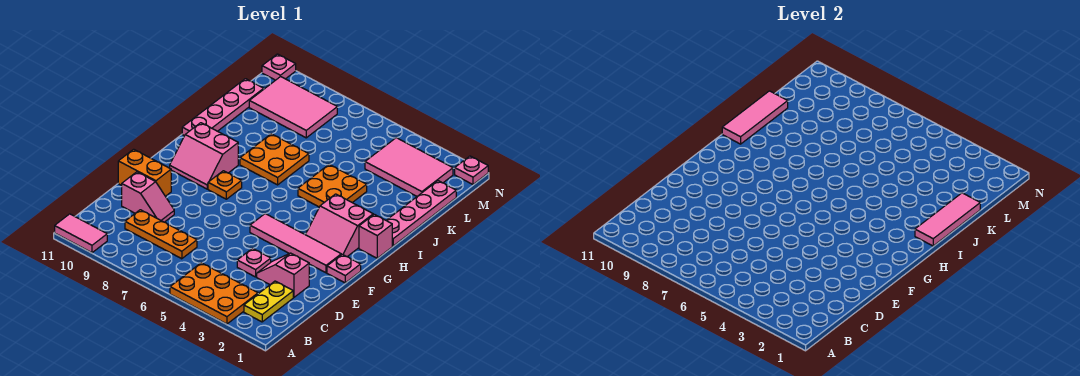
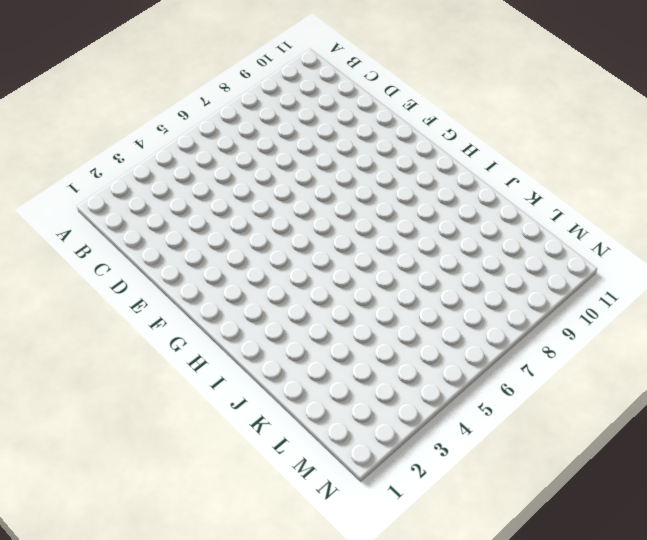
none -> orange 2x3 plate [170,263,258,324]
none -> pink 1x2 tile [55,214,107,253]
none -> yellow 1x2 plate [244,281,293,322]

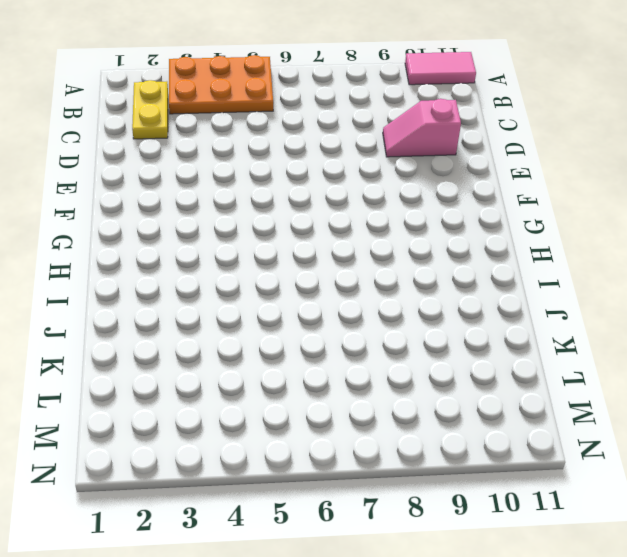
none -> orange 1x3 plate [125,210,197,259]
none -> pink 1x2 slope [257,253,309,297]
none -> pink 1x1 plate [237,248,271,277]

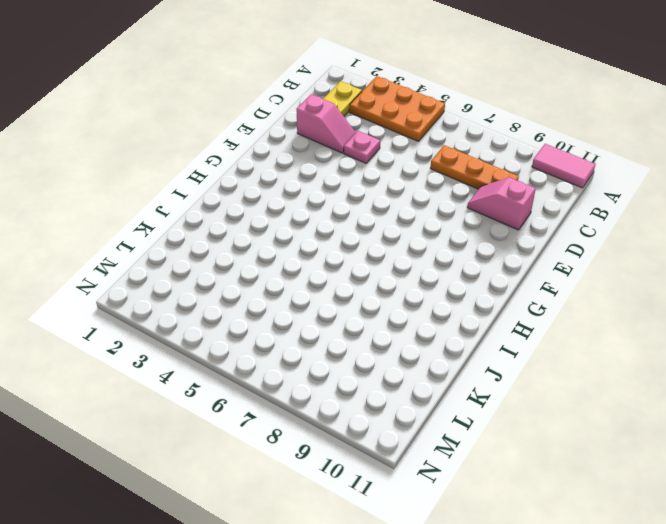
none -> orange 1x2 brick [118,149,171,196]
none -> pink 1x1 plate [327,254,361,283]
none -> pink 1x4 tile [250,214,341,273]

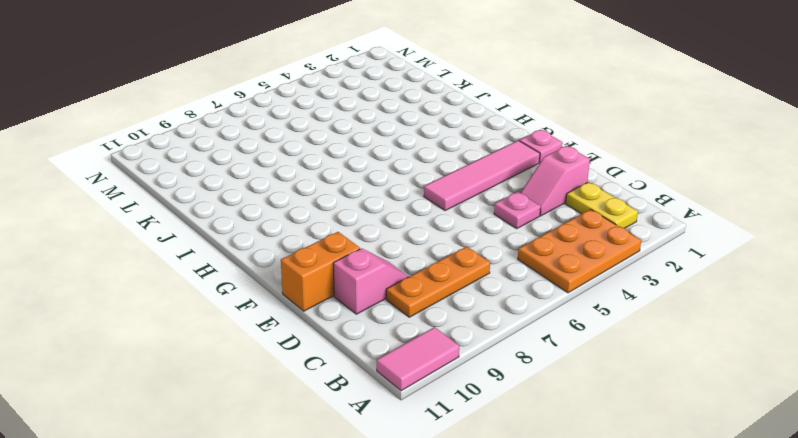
none -> pink 2x2 slope [305,194,373,257]
none -> orange 1x1 plate [208,171,242,199]
none -> pink 2x2 slope [170,123,238,189]

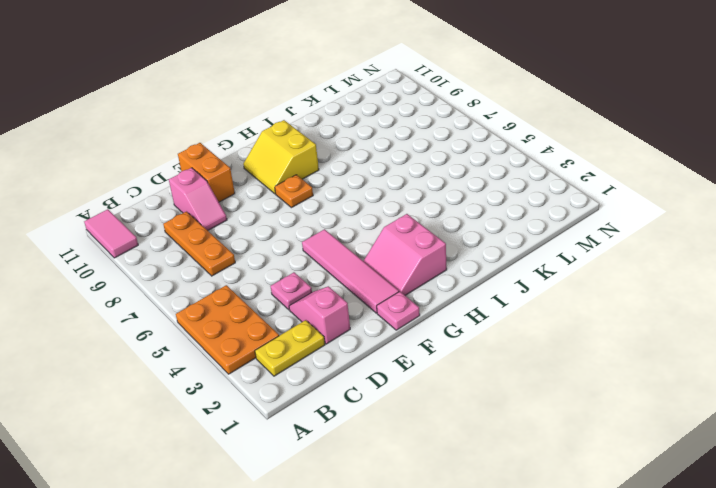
yellow 2x2 slope [243,120,319,194] -> pink 2x2 slope [170,123,238,189]
none -> pink 1x1 brick [359,214,392,258]
none -> pink 1x4 plate [386,181,456,246]
none -> orange 2x2 plate [298,165,367,207]

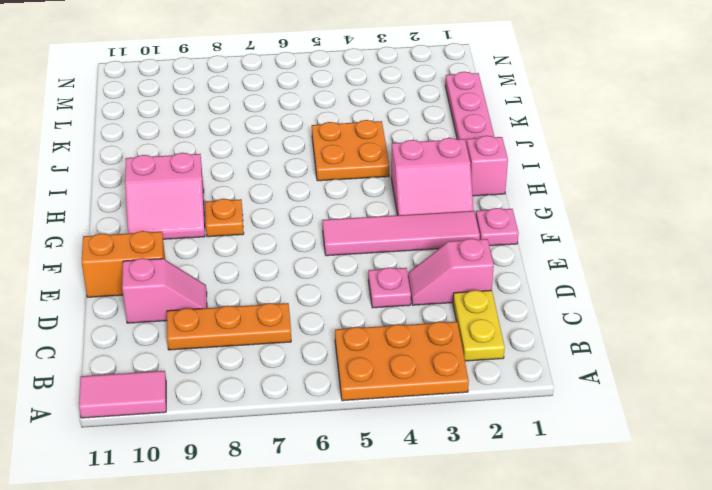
none -> orange 2x2 plate [240,134,309,185]
none -> pink 1x4 plate [182,79,264,136]
none -> pink 2x3 tile [365,138,453,196]

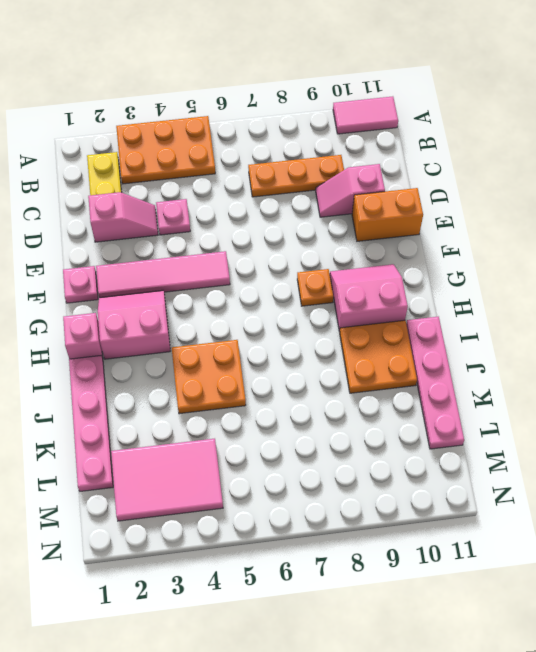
orange 2x2 plate [340,320,417,393] -> orange 2x2 plate moved to [240,134,309,185]
none -> pink 2x3 tile [249,77,337,138]
none -> pink 1x1 plate [455,156,488,184]
none -> pink 1x1 plate [262,54,296,80]

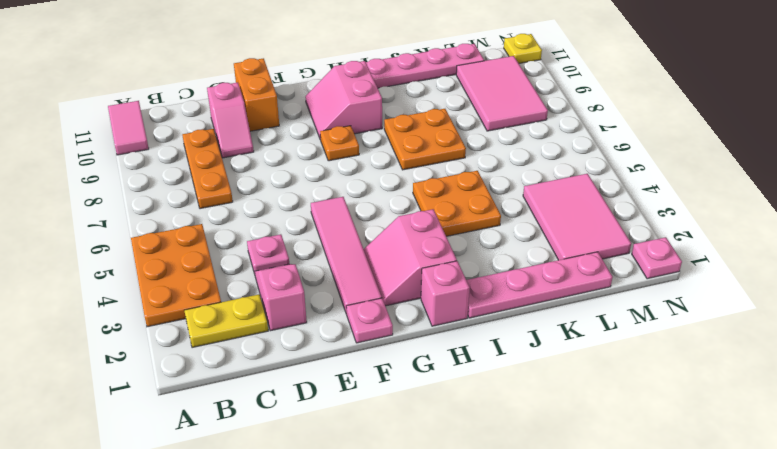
yellow 1x1 plate [504,34,542,63] -> pink 1x1 plate [262,54,296,80]
none -> pink 1x3 tile [915,193,980,246]
none -> pink 1x3 tile [722,91,788,144]

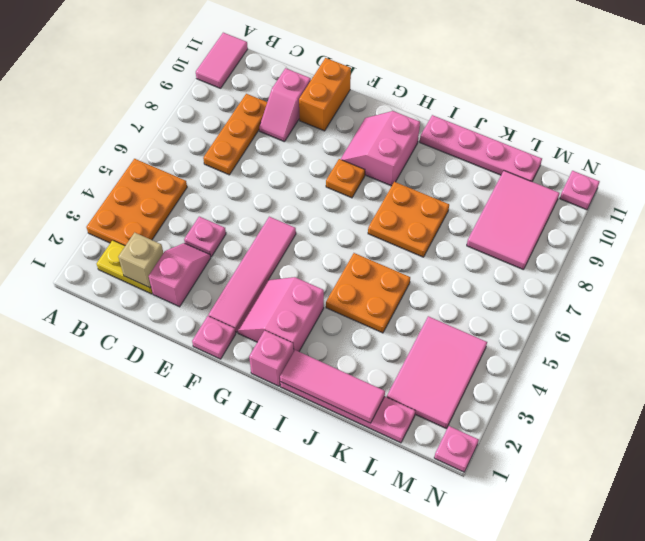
tan 1x1 brick [118,233,163,288] -> none
none -> pink 1x3 tile [722,91,788,144]

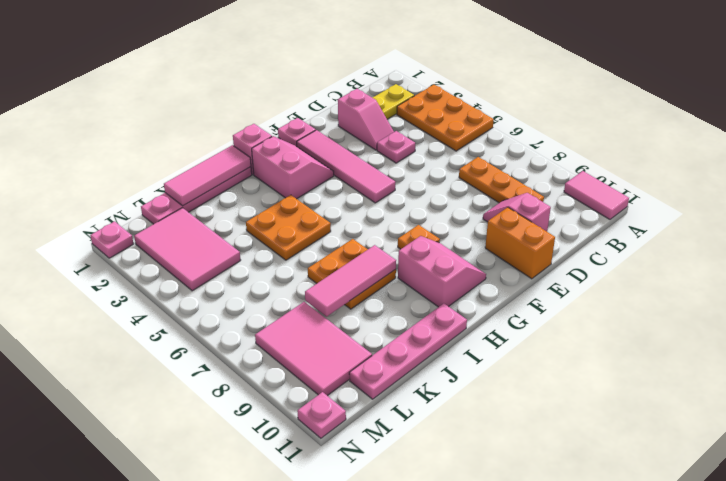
pink 1x3 tile [305,245,396,317] -> pink 1x3 tile moved to [722,91,788,144]

